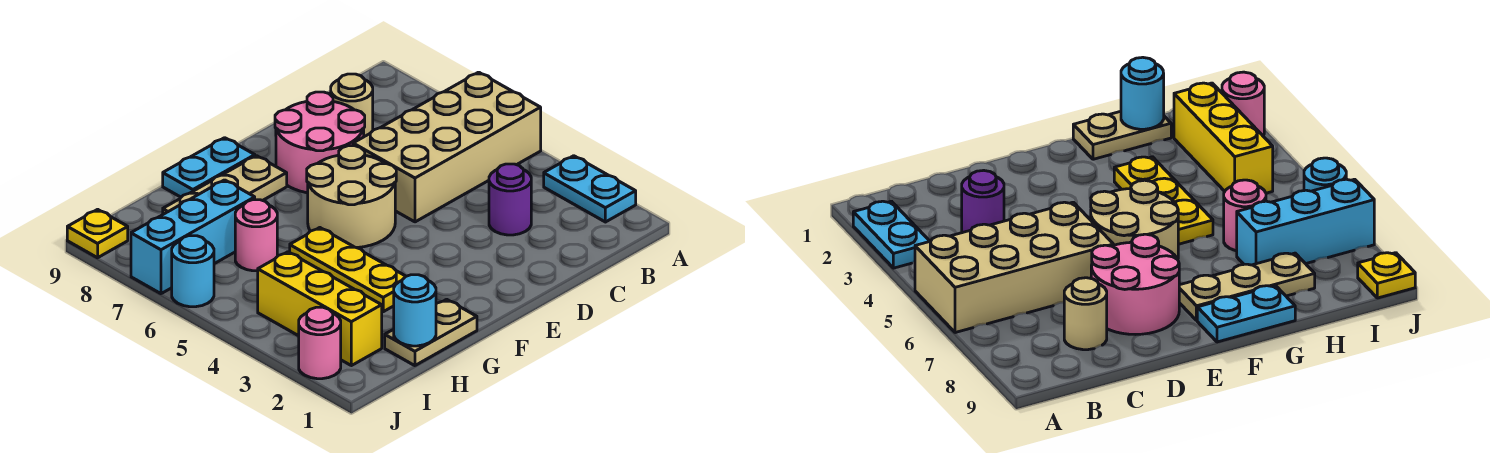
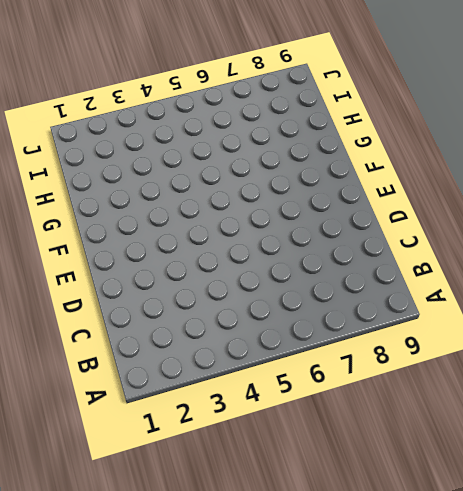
none -> cyan 1x2 plate [544,156,636,222]
none -> tan 2x4 brick [353,72,541,222]
none -> purple 1x1 round brick [489,164,531,235]

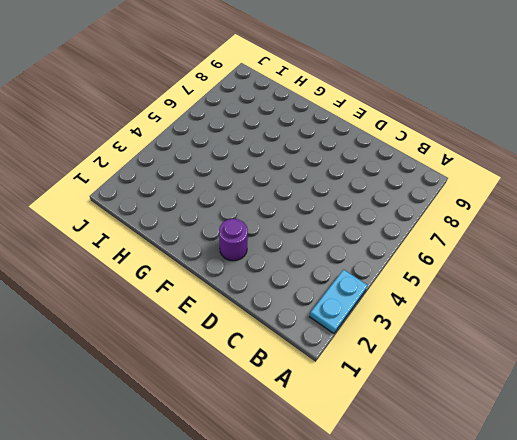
purple 1x1 round brick [219,219,248,261] -> purple 1x1 round brick moved to [489,164,531,235]
none -> tan 2x4 brick [353,72,541,222]
none -> tan 1x1 round brick [331,74,373,137]
none -> pink 2x2 round brick [275,92,365,193]

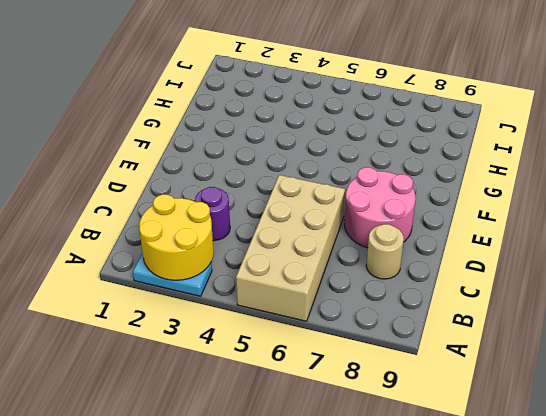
yellow 2x2 round brick [139,194,214,280] -> none
none -> tan 2x2 round brick [307,146,396,248]
none -> tan 1x3 plate [163,156,287,214]
none -> cyan 1x2 plate [163,138,255,197]

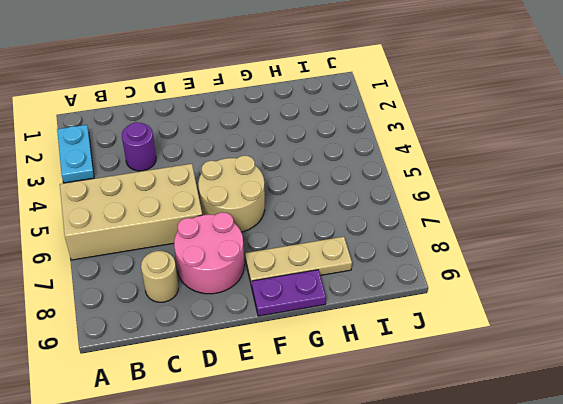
purple 1x2 plate [252,270,326,316] -> cyan 1x2 plate [163,138,255,197]
none -> tan 1x2 plate [385,299,477,366]
none -> yellow 1x3 plate [290,228,406,312]
none -> pink 1x1 round brick [235,200,277,271]

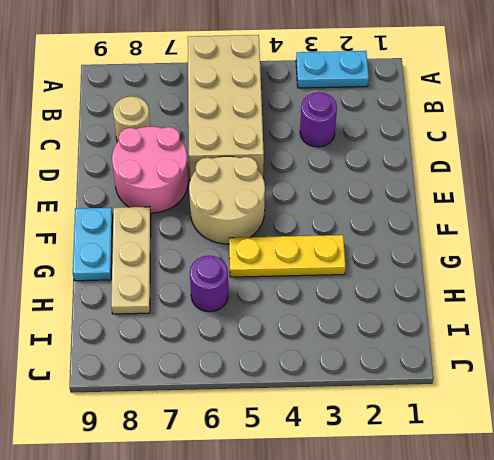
purple 1x1 round brick [190,256,228,312] -> pink 1x1 round brick [235,200,277,271]
none -> tan 1x2 plate [385,299,477,366]
none -> cyan 1x3 brick [131,180,255,294]
none -> yellow 1x3 brick [258,252,382,366]

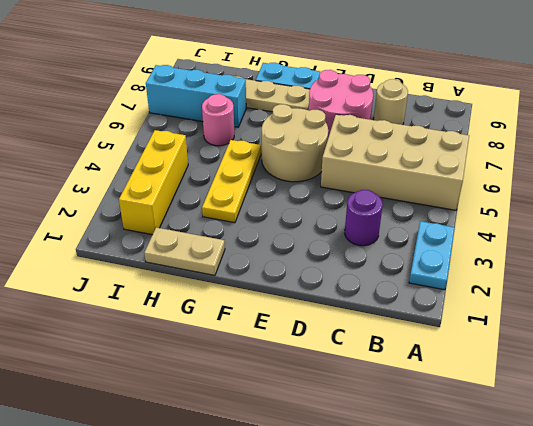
none -> pink 1x1 round brick [299,307,341,379]
none -> cyan 1x1 round brick [172,236,214,307]
none -> yellow 1x1 plate [67,209,128,258]

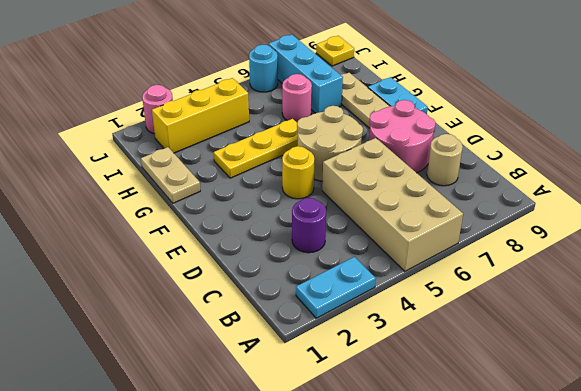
yellow 1x1 round brick [282,146,314,199] -> none
none -> cyan 1x1 round brick [394,275,436,346]

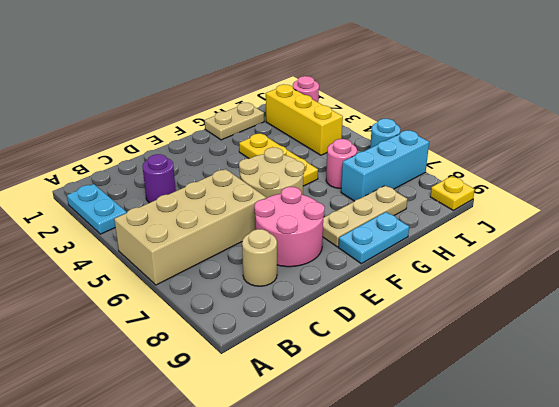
none -> cyan 1x1 round brick [394,275,436,346]

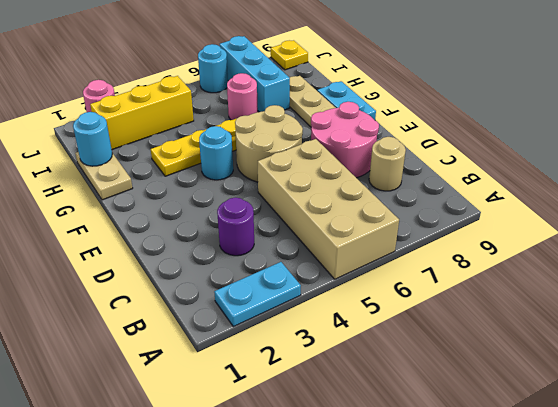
cyan 1x1 round brick [199,126,233,180] -> none

